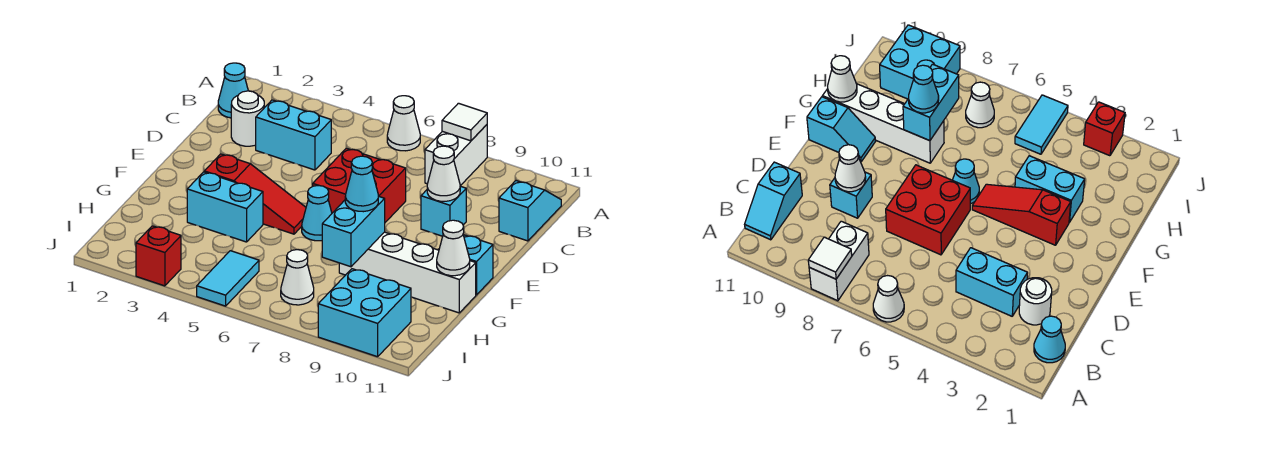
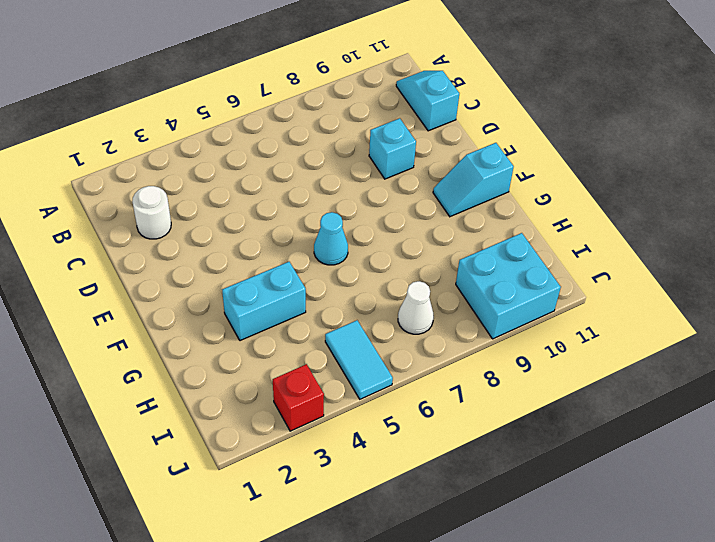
none -> white 1x1 cone [387,96,420,151]
none -> white 1x2 brick [425,125,487,186]
none -> cyan 1x1 cone [218,63,248,118]

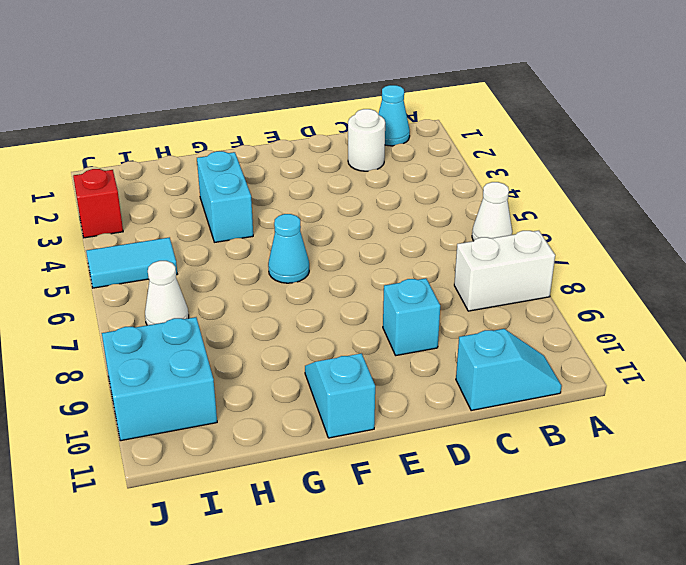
none -> cyan 1x2 brick [256,100,331,170]
none -> red 2x2 brick [313,148,406,222]
none -> red 1x3 slope [204,154,306,234]

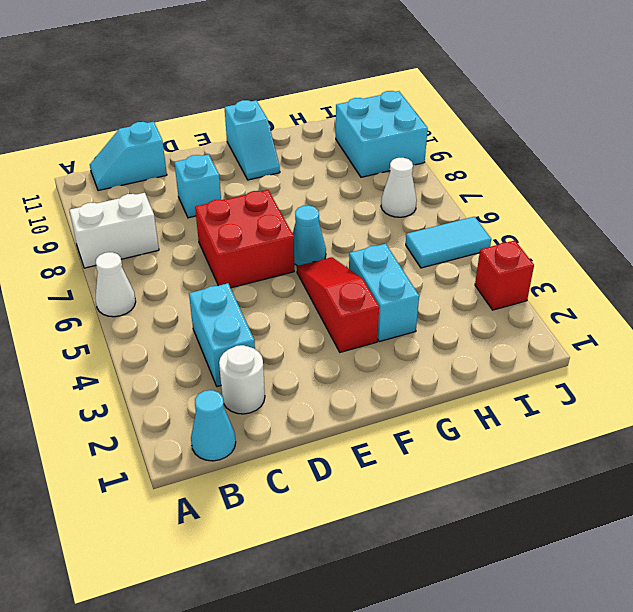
none -> white 1x4 brick [339,232,476,313]
none -> white 1x1 tile [442,103,487,141]
none -> white 1x1 cone [427,146,460,201]

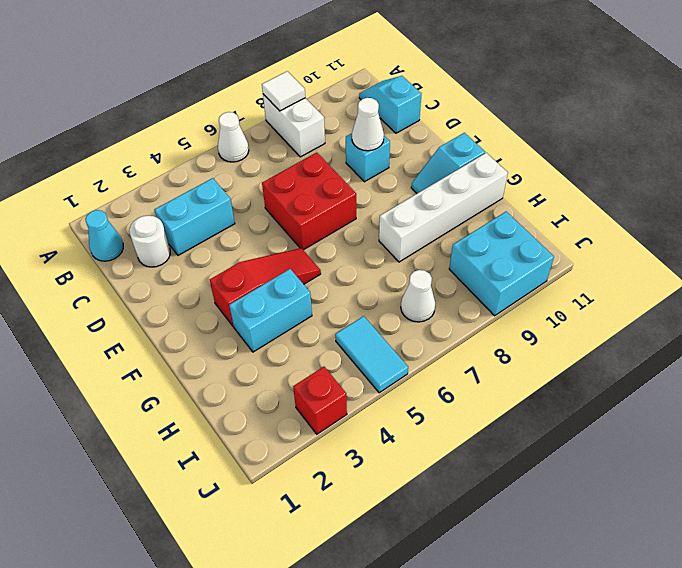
none -> cyan 1x1 cone [302,185,332,241]
none -> cyan 1x2 brick [322,196,385,267]
none -> white 1x1 cone [437,220,470,276]

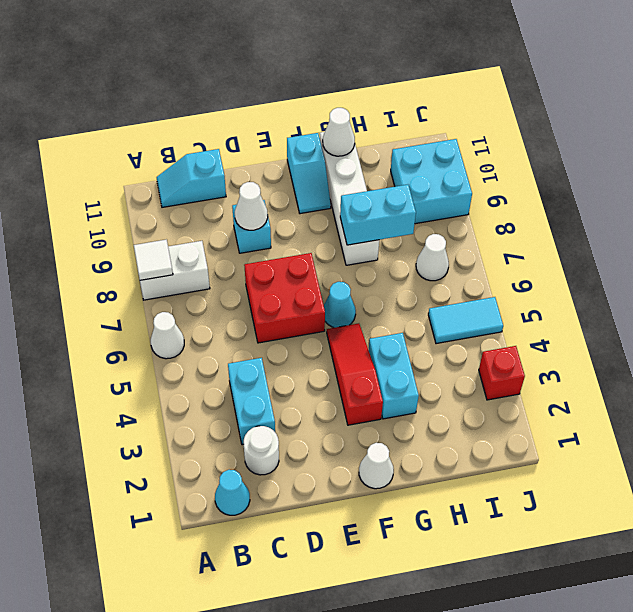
white 1x1 cone [359,443,394,489] -> none
none -> cyan 1x1 cone [345,156,378,212]

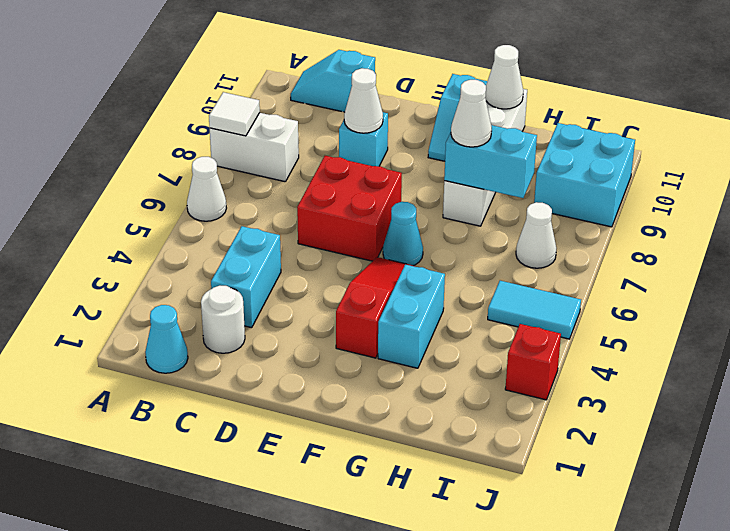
white 1x1 cone [451,80,492,147] -> cyan 1x1 cone [345,156,378,212]

